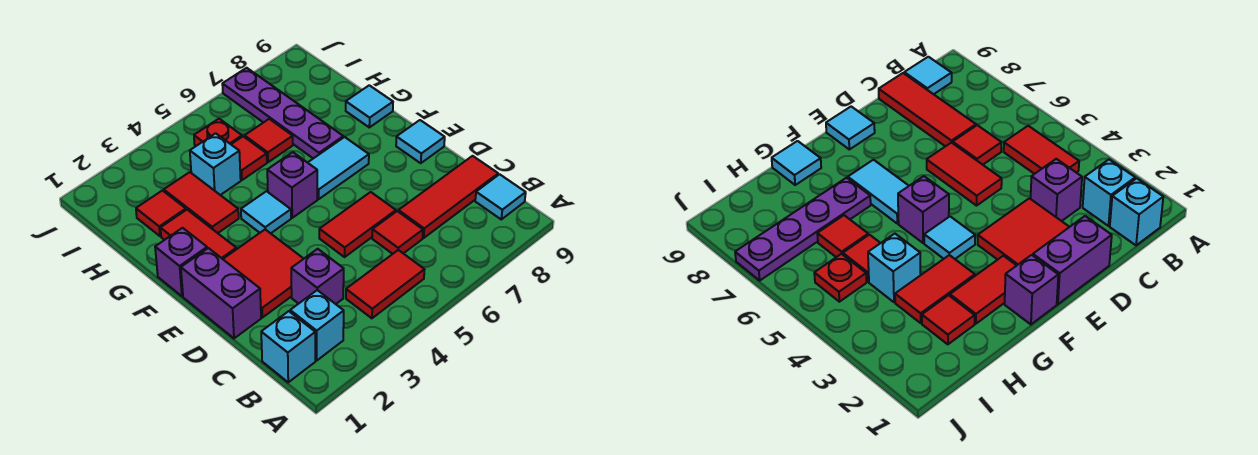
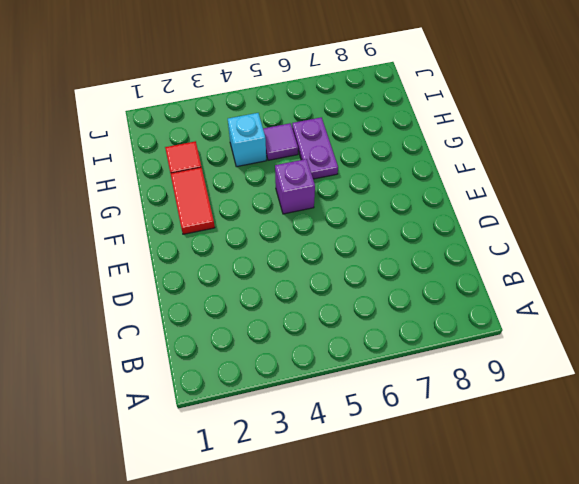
purple 1x2 plate [292,117,338,179] -> red 1x1 tile [245,119,293,162]
purple 1x1 tile [263,123,298,160] -> red 1x1 tile [231,136,267,180]
none -> cyan 1x1 brick [261,311,315,382]
none -> cyan 1x1 brick [290,290,344,360]
none -> red 1x2 tile [346,250,425,318]

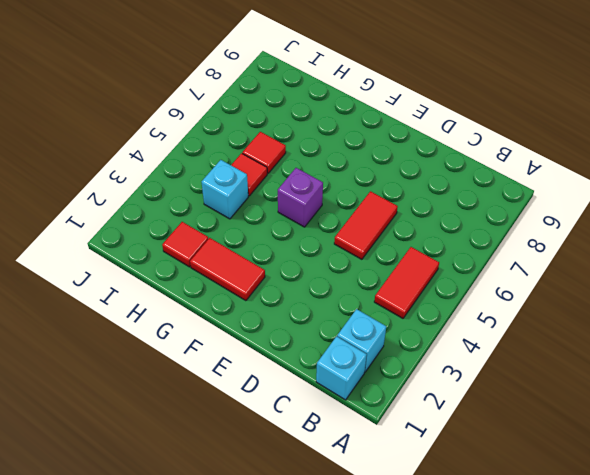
none -> cyan 1x1 tile [475,174,526,219]
none -> purple 1x1 brick [291,249,344,304]
none -> red 1x1 tile [372,211,423,254]

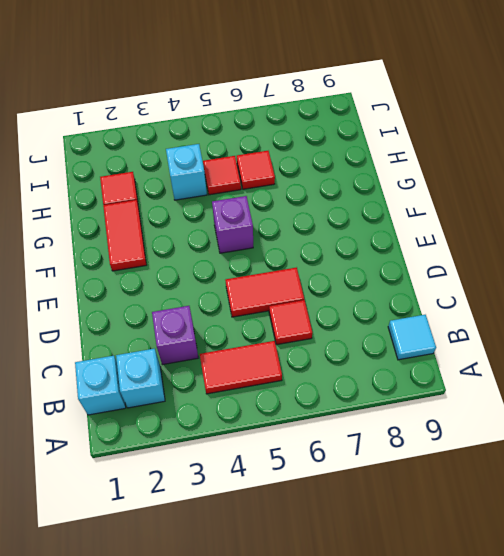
none -> red 1x3 tile [398,156,498,238]
none -> purple 1x2 brick [181,248,261,338]
none -> red 2x2 tile [223,230,304,318]

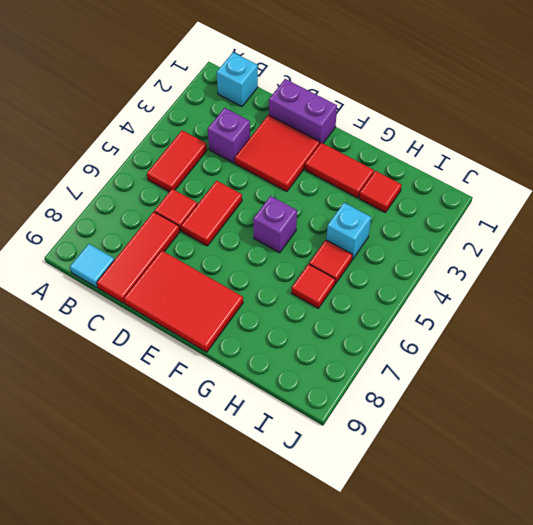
red 2x3 tile [124,250,243,352] -> cyan 1x1 tile [396,120,445,163]
none -> cyan 1x1 brick [290,290,344,360]
none -> purple 1x1 brick [155,228,207,296]
none -> cyan 1x1 tile [241,191,291,233]

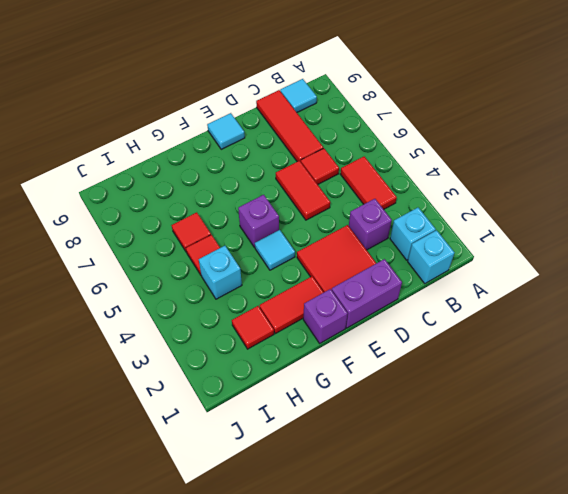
none -> cyan 1x2 tile [308,137,369,199]
none -> red 1x2 tile [164,172,239,233]
none -> purple 1x4 plate [222,68,343,158]

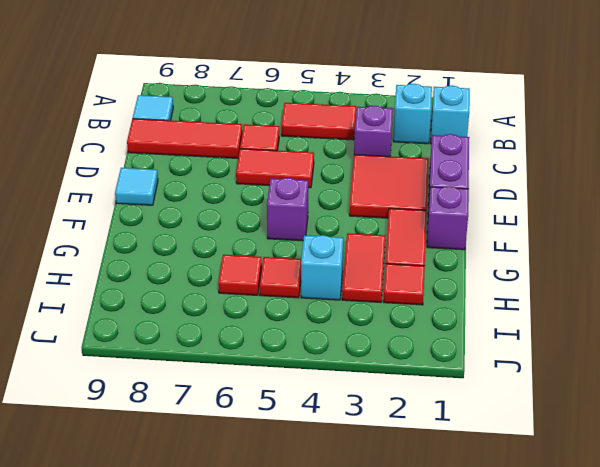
none -> cyan 1x1 tile [241,191,291,233]
none -> cyan 1x2 tile [308,137,369,199]
none -> purple 1x4 plate [222,68,343,158]

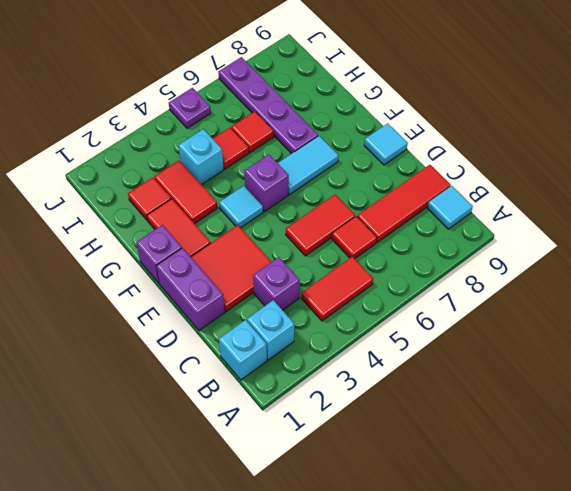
purple 1x1 plate [169,88,211,128] -> none
none -> cyan 1x1 tile [346,85,393,127]
none -> red 1x1 plate [194,119,242,146]

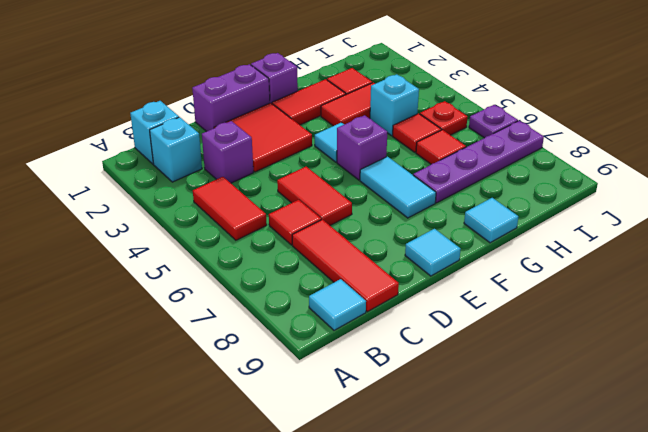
purple 1x1 plate [469,105,518,138] -> none

